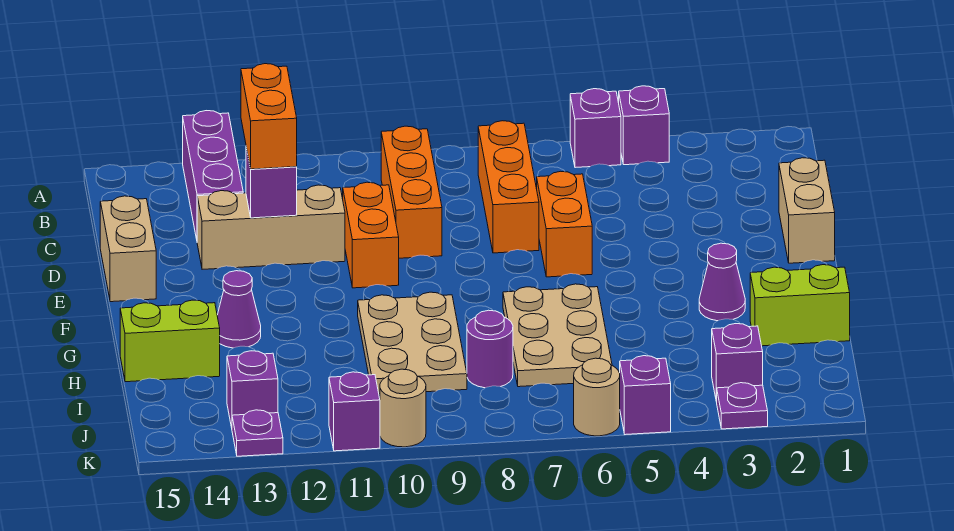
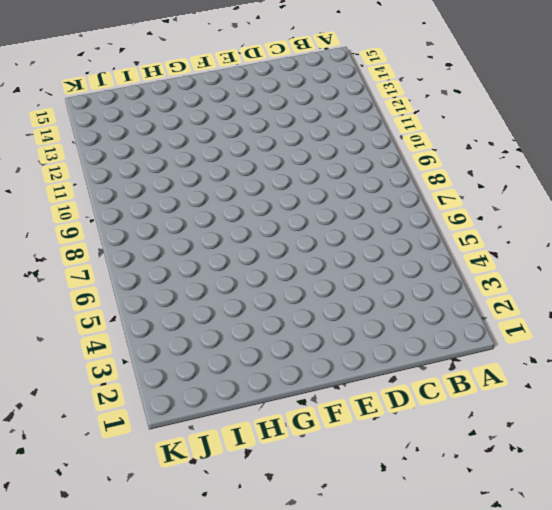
none -> purple 1x1 brick [619,86,669,165]
none -> purple 1x1 brick [570,89,621,168]
none -> purple 1x3 brick [183,111,243,239]

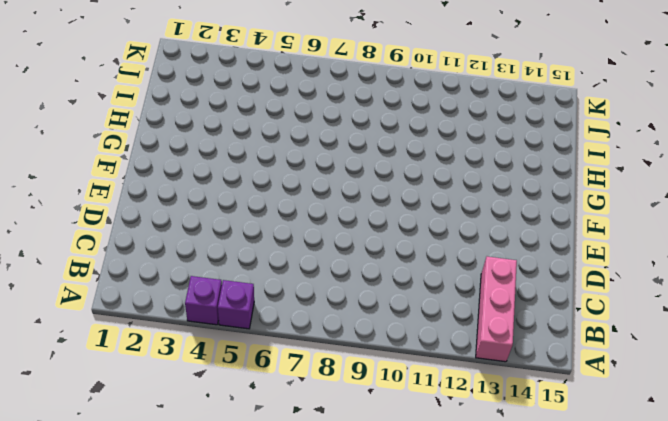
pink 1x3 brick [476,257,517,362] -> purple 1x3 brick [183,111,243,239]
none -> orange 1x3 brick [478,121,539,253]
none -> orange 1x3 brick [381,126,442,258]
none -> tan 1x2 brick [779,158,835,263]

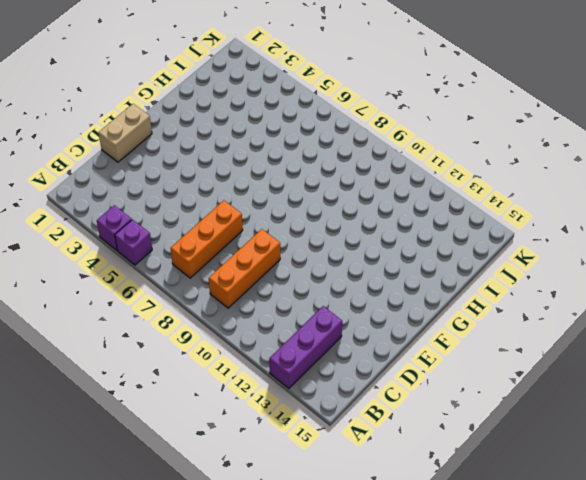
none -> orange 1x2 brick [537,171,592,277]
none -> orange 1x2 brick [343,182,399,288]
none -> tan 1x3 brick [197,185,345,269]

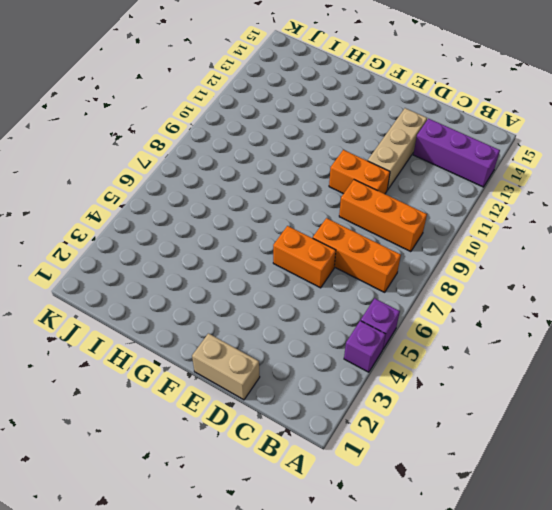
none -> tan 1x2 brick [100,196,156,302]
none -> purple 1x1 cone [699,243,745,321]
none -> tan 2x3 plate [503,284,612,387]

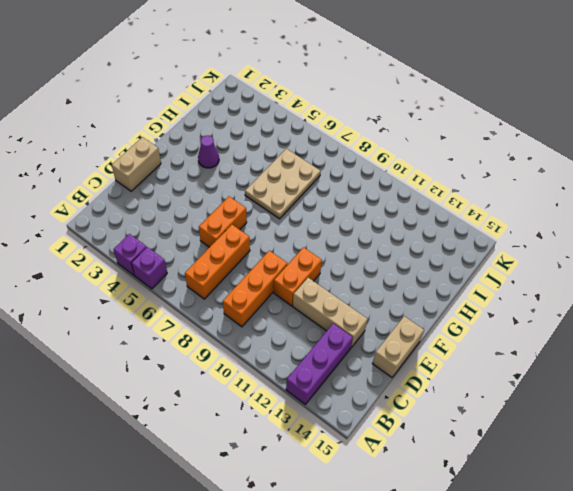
none -> tan 2x3 plate [358,292,467,394]
none -> purple 1x1 cone [217,271,261,348]
none -> lime 1x2 brick [750,265,850,346]

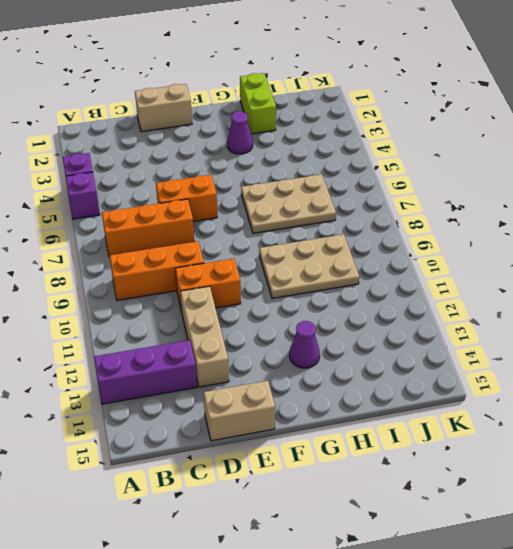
none -> lime 1x2 brick [120,300,220,382]
none -> purple 1x1 round brick [467,310,513,388]
none -> purple 1x1 brick [712,324,763,402]

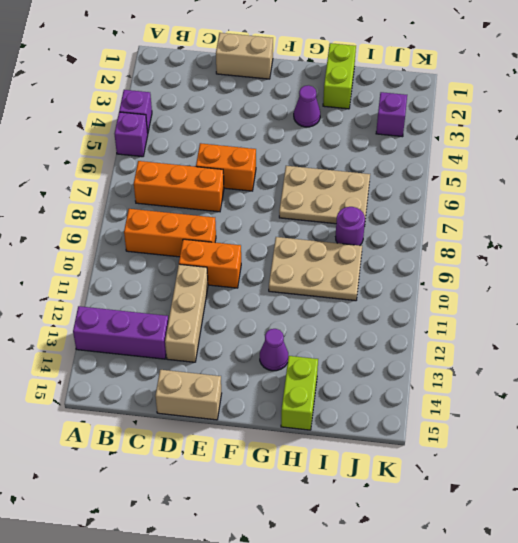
none -> purple 1x1 brick [227,351,278,428]
none -> purple 1x1 plate [717,383,768,429]
none -> purple 1x1 brick [620,356,671,435]

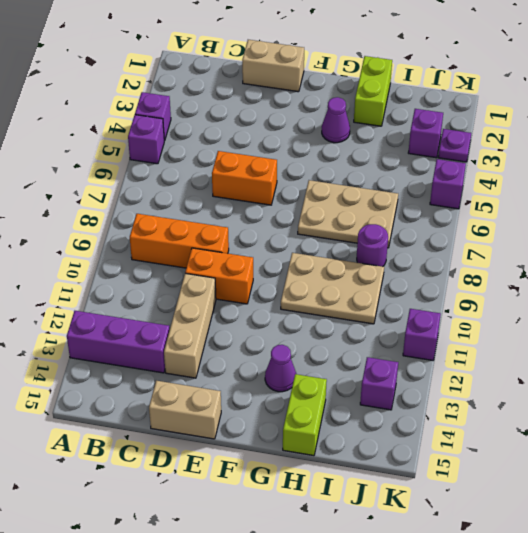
none -> orange 1x3 brick [478,121,539,253]
none -> tan 1x1 round brick [574,358,620,436]
none -> tan 1x1 round brick [380,369,426,447]

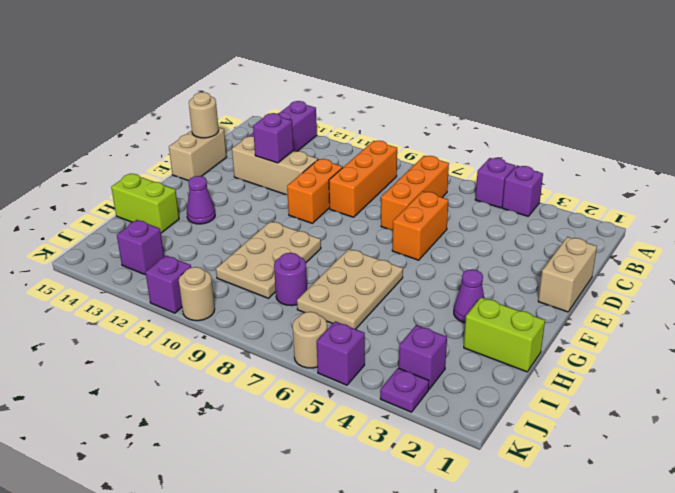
tan 1x1 round brick [189,92,219,138] -> none
none -> purple 1x1 plate [232,410,283,456]
none -> orange 1x2 brick [241,64,297,169]

